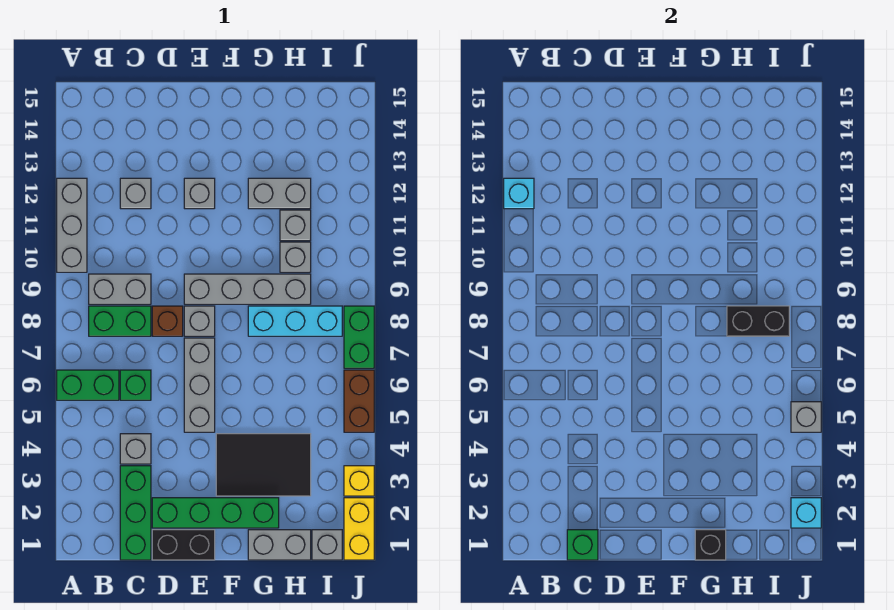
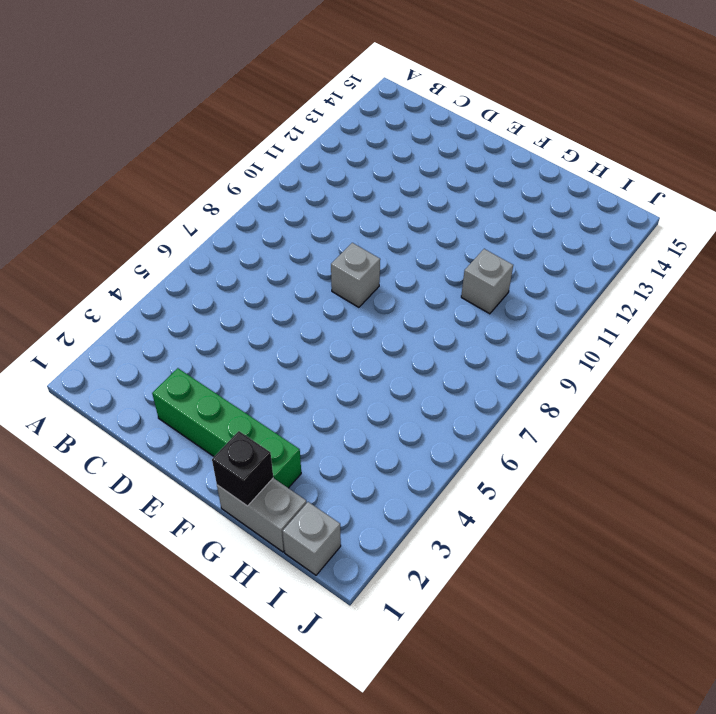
none -> green 1x2 brick [57,370,119,400]
none -> grey 1x3 brick [57,178,87,272]
none -> green 1x2 brick [89,306,151,336]
none -> grey 1x2 brick [89,274,151,304]

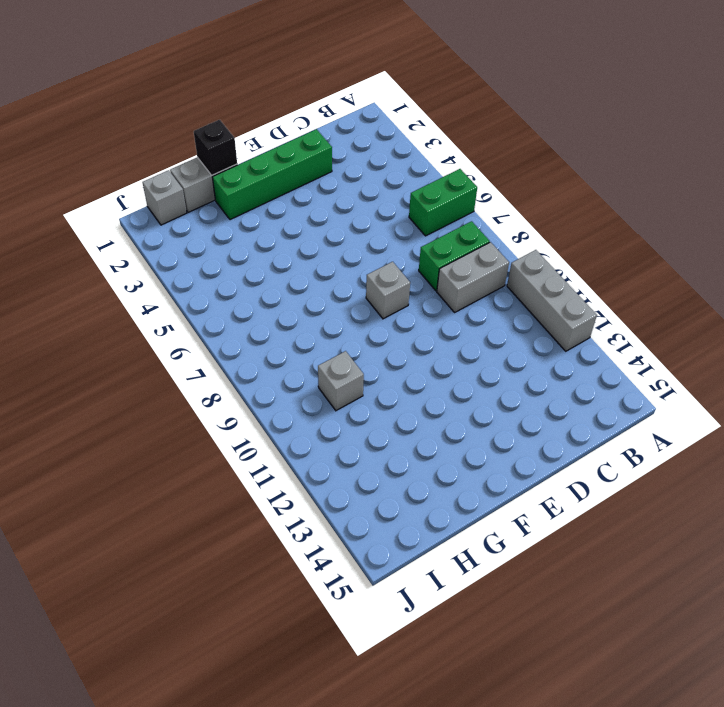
none -> green 1x3 brick [120,466,151,560]
none -> grey 1x1 brick [120,434,151,464]
none -> green 1x1 brick [120,370,151,400]
none -> grey 1x1 brick [120,178,151,209]

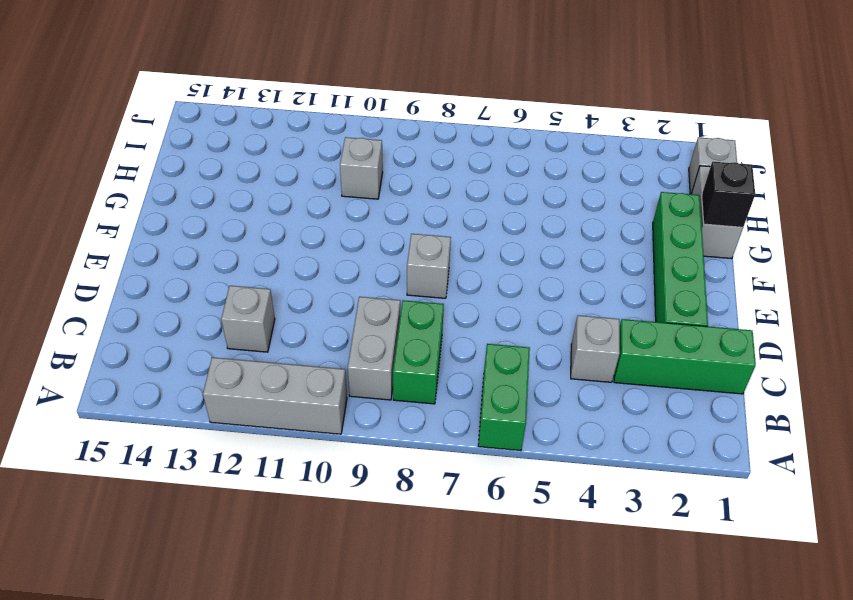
none -> green 1x1 brick [120,370,151,400]
none -> black 1x2 brick [152,530,215,560]
none -> brown 1x1 brick [152,306,183,336]
none -> grey 1x3 brick [184,338,215,432]

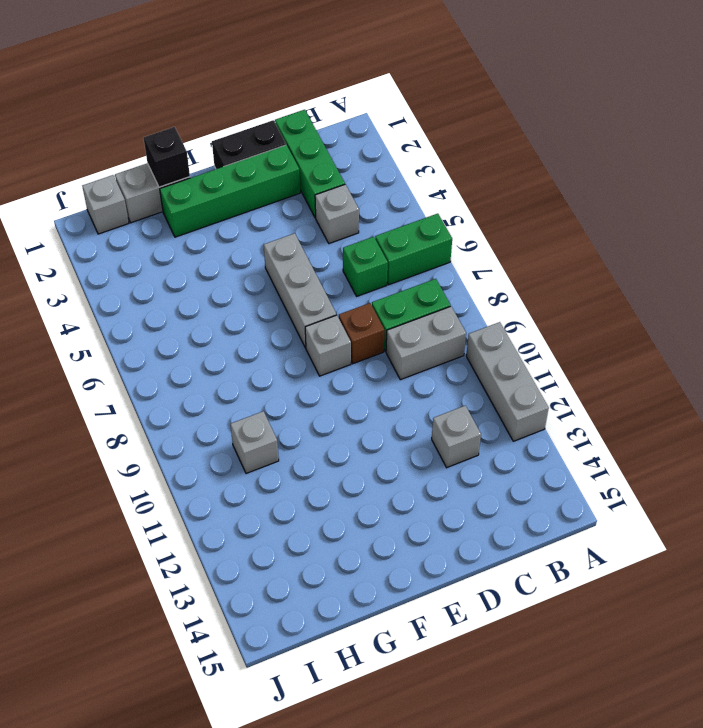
none -> grey 1x4 brick [184,274,311,304]
none -> grey 1x1 brick [184,178,215,209]
none -> black 2x3 tile [216,434,311,496]
none -> cyan 1x3 brick [248,306,342,336]

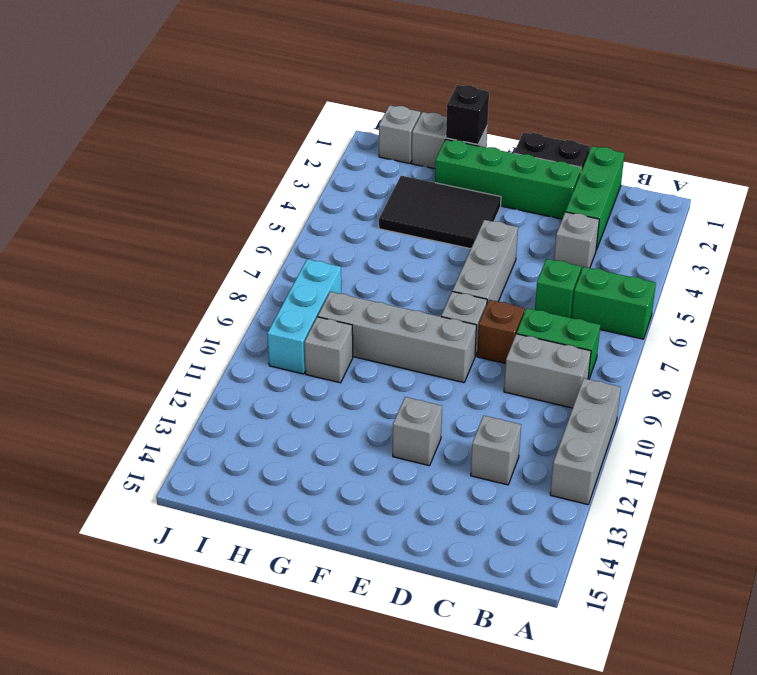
cyan 1x3 brick [267,259,341,374] -> cyan 1x3 brick turned to [248,306,342,336]
none -> grey 1x2 brick [248,178,311,209]
none -> grey 1x1 brick [280,210,311,241]
none -> yellow 1x2 brick [344,498,374,560]
none -> yellow 1x1 brick [344,466,374,496]

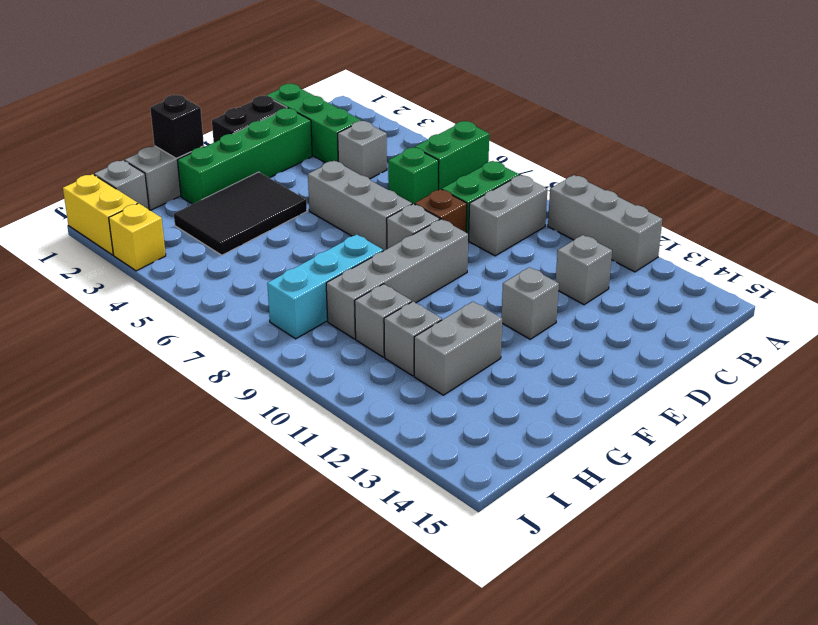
none -> brown 1x2 brick [344,370,374,432]
none -> green 1x2 brick [344,306,374,368]
none -> cyan 1x1 brick [504,178,534,209]
none -> green 1x1 brick [567,530,598,560]

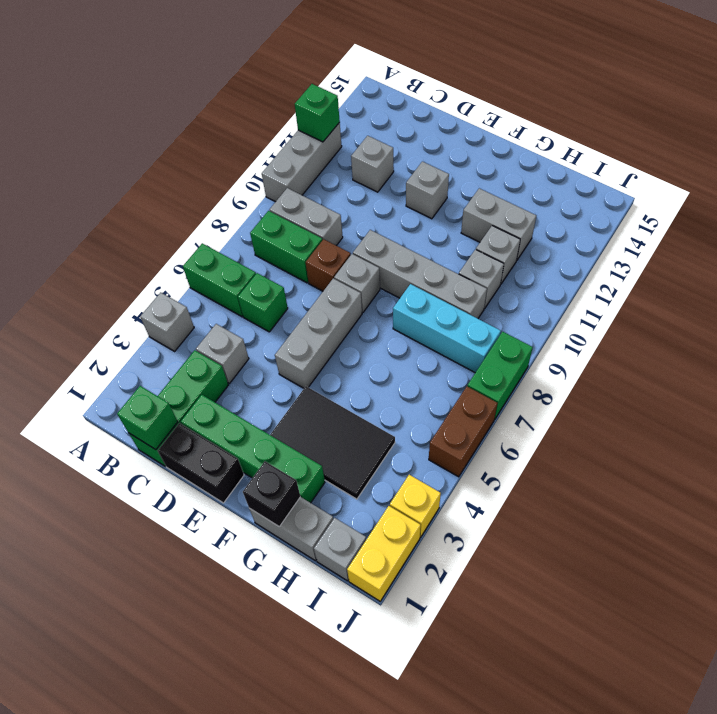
grey 1x1 brick [140,292,194,351] -> grey 1x1 brick moved to [791,402,821,432]
green 1x1 brick [295,84,340,142] -> cyan 1x1 brick [504,178,534,209]
none -> black 1x2 brick [727,306,789,336]
none -> cyan 1x1 brick [791,498,821,528]

